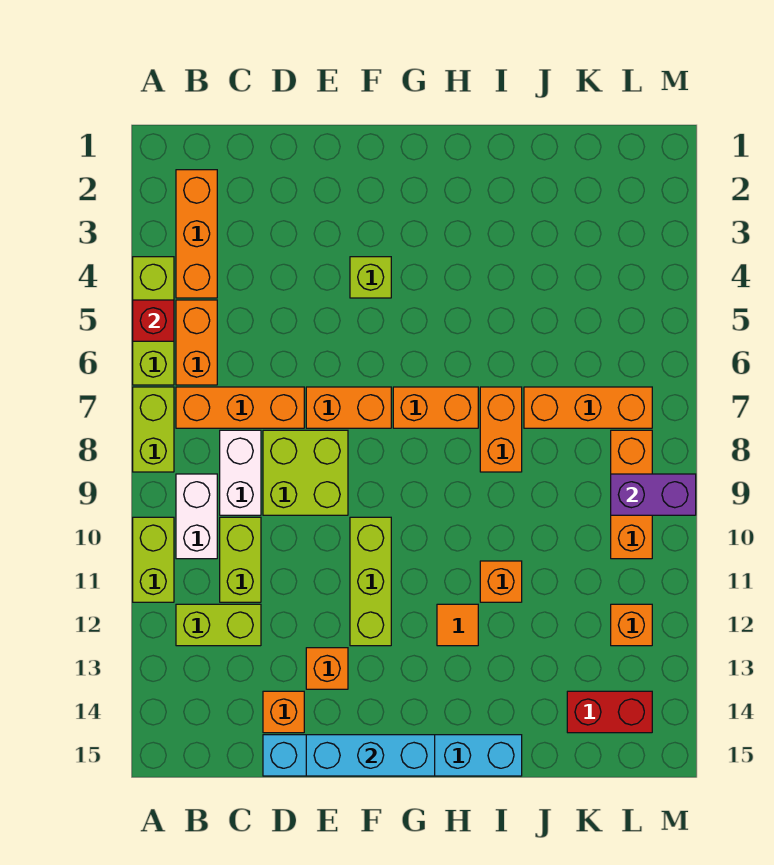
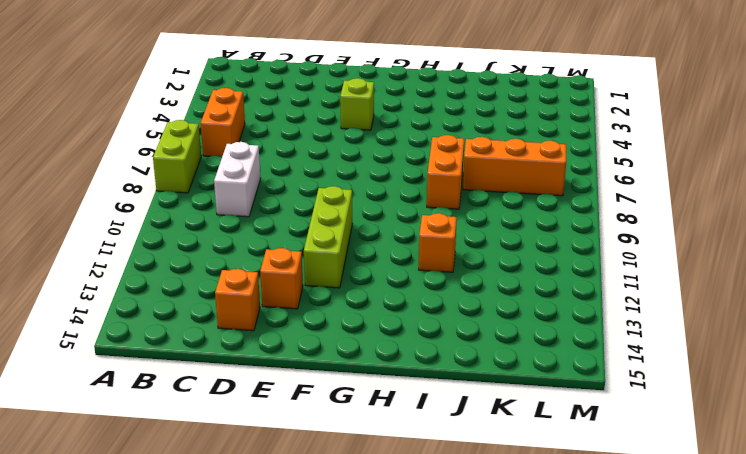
none -> lime 1x3 brick [133,257,174,385]
none -> lime 1x2 brick [133,517,174,602]
none -> orange 1x3 brick [176,170,217,298]

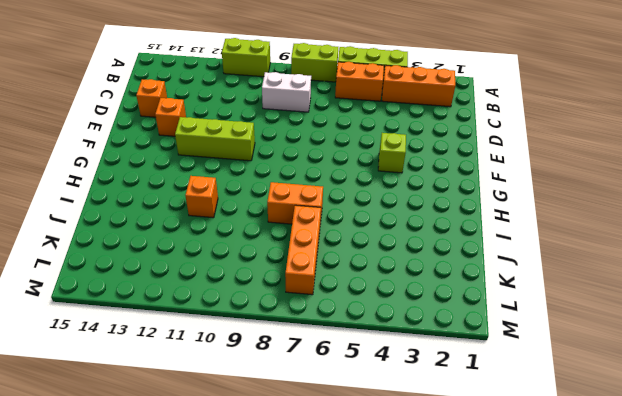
none -> orange 1x3 brick [176,387,304,428]
none -> white 1x2 brick [176,474,217,559]
none -> lime 1x2 brick [176,604,261,646]

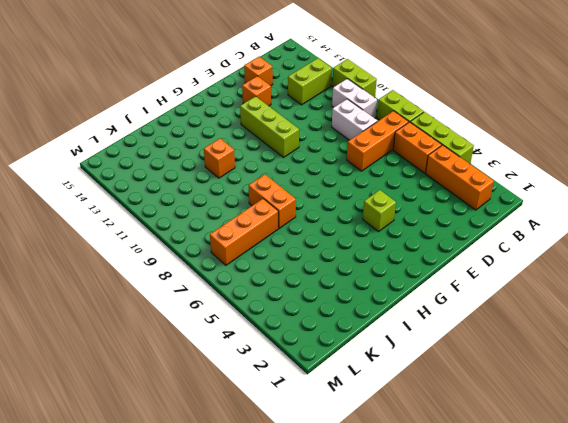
none -> lime 1x2 brick [220,517,261,602]
none -> lime 2x2 brick [263,430,348,515]
none -> cyan 1x6 brick [263,735,522,776]

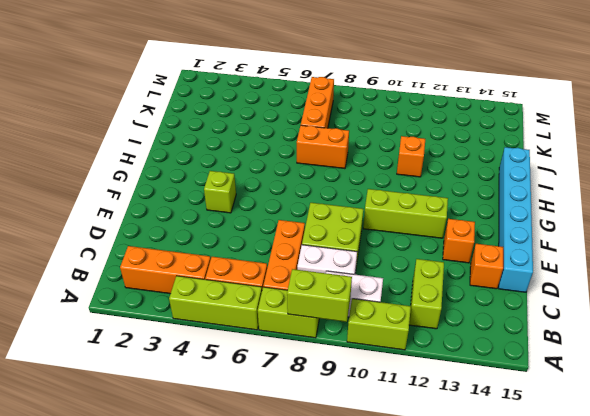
lime 1x2 brick [287,269,352,322] -> lime 1x2 brick moved to [220,517,261,602]
none -> orange 1x2 brick [306,387,391,428]
none -> orange 1x2 brick [393,387,478,428]
none -> orange 1x1 tile [437,604,478,646]

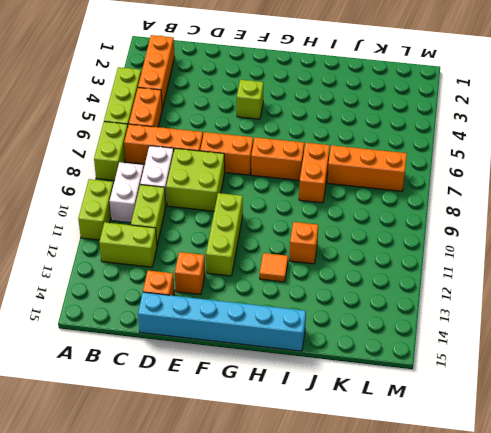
none -> red 1x2 brick [567,691,652,733]
none -> orange 1x3 brick [611,430,652,559]
none -> orange 1x1 brick [611,604,652,646]

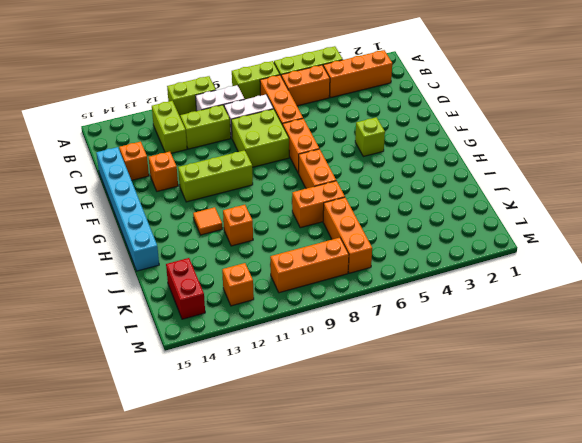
none -> red 1x1 brick [133,300,174,341]
none -> cyan 1x3 brick [306,735,435,776]
none -> purple 1x2 brick [611,474,696,515]

